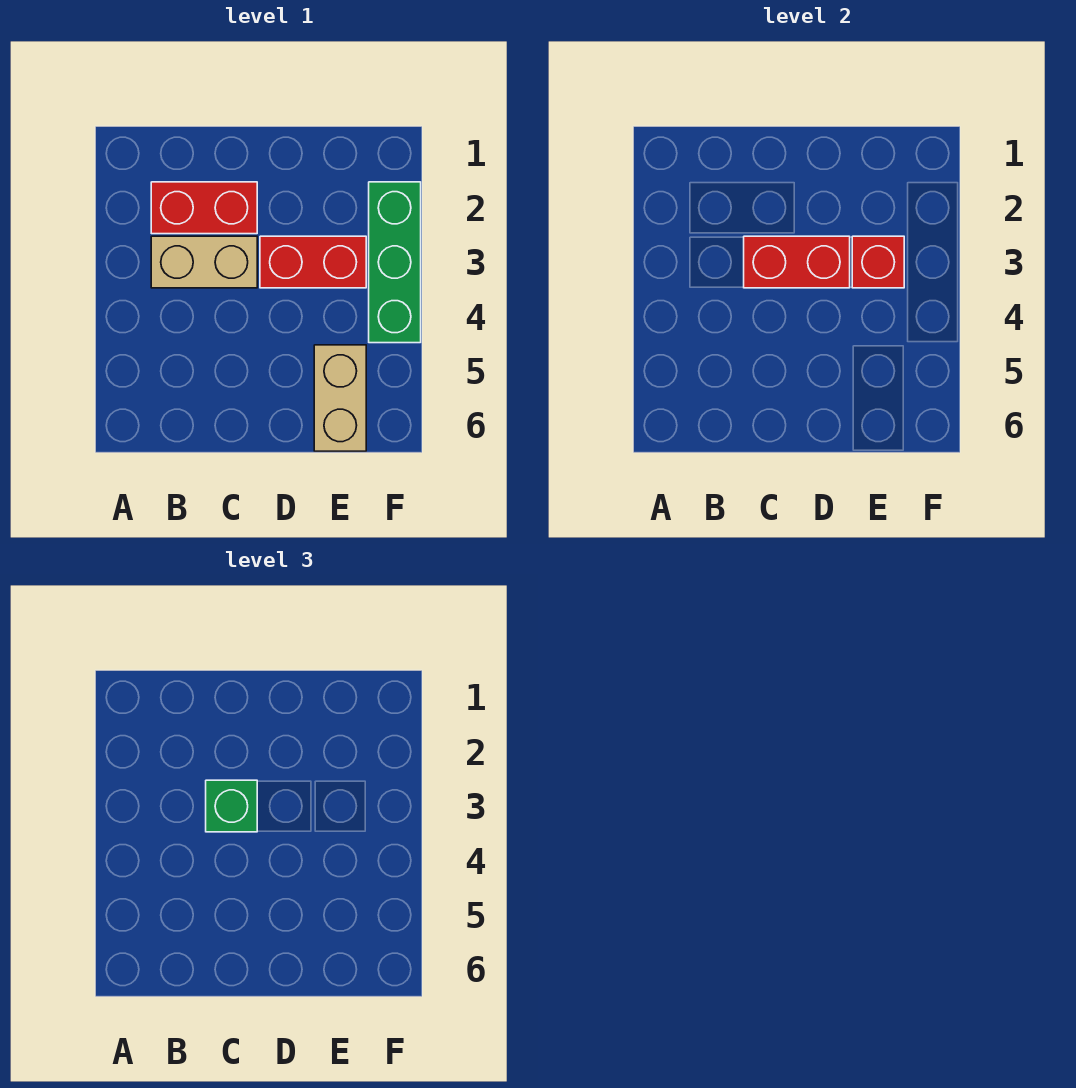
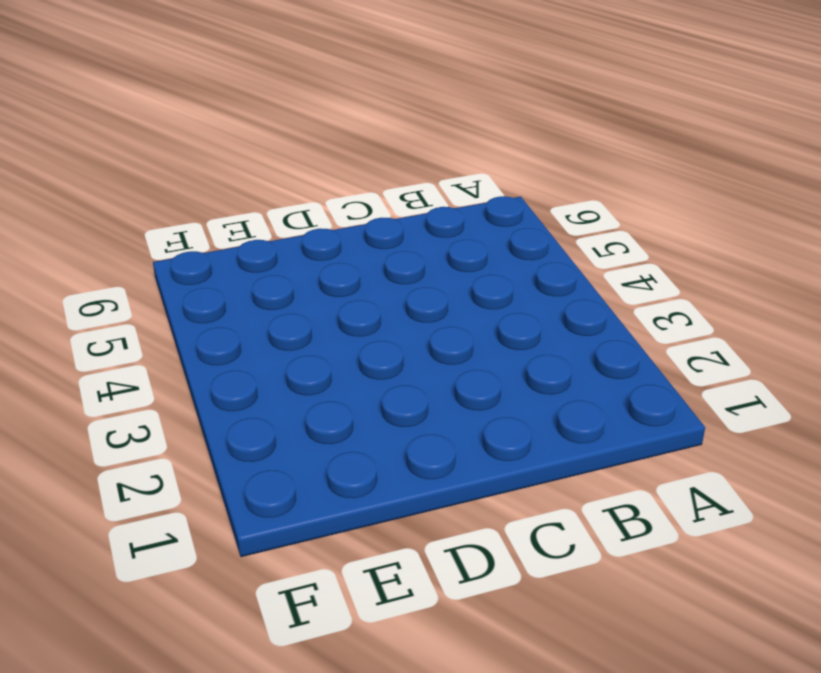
none -> red 1x2 brick [151,182,257,234]
none -> tan 1x2 brick [151,236,257,288]

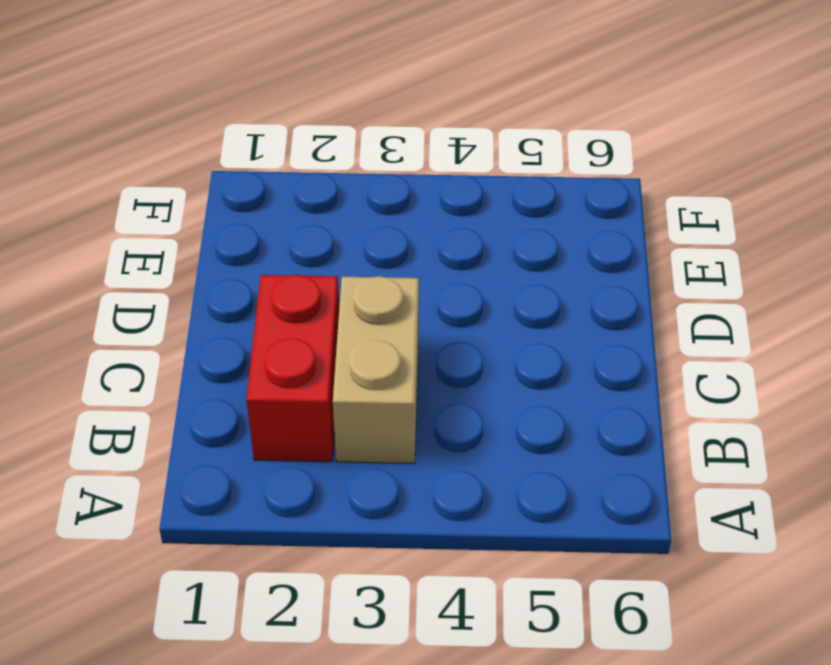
none -> red 1x2 brick [260,236,366,288]
none -> tan 1x2 brick [314,345,366,451]

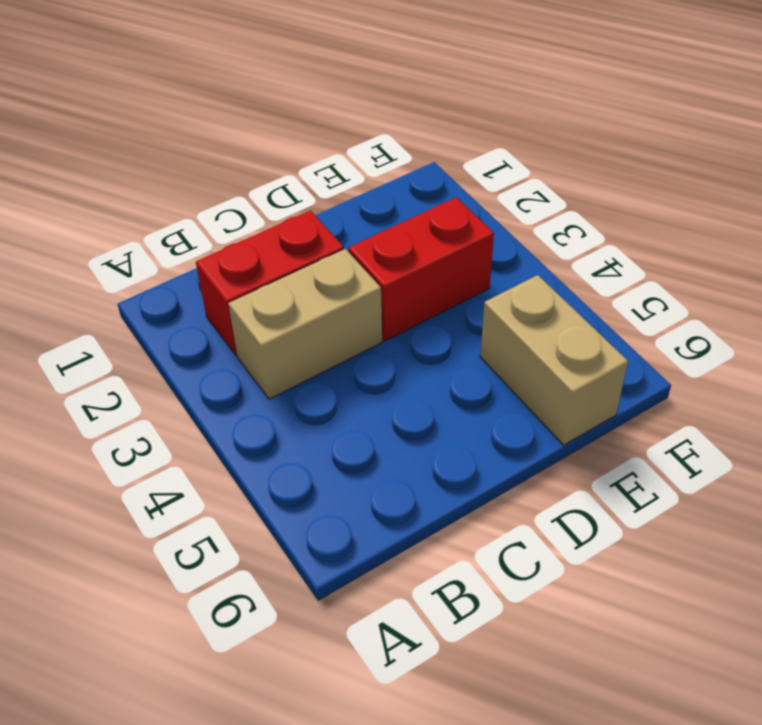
none -> green 1x3 brick [369,182,421,343]
none -> red 1x2 brick [744,236,850,288]

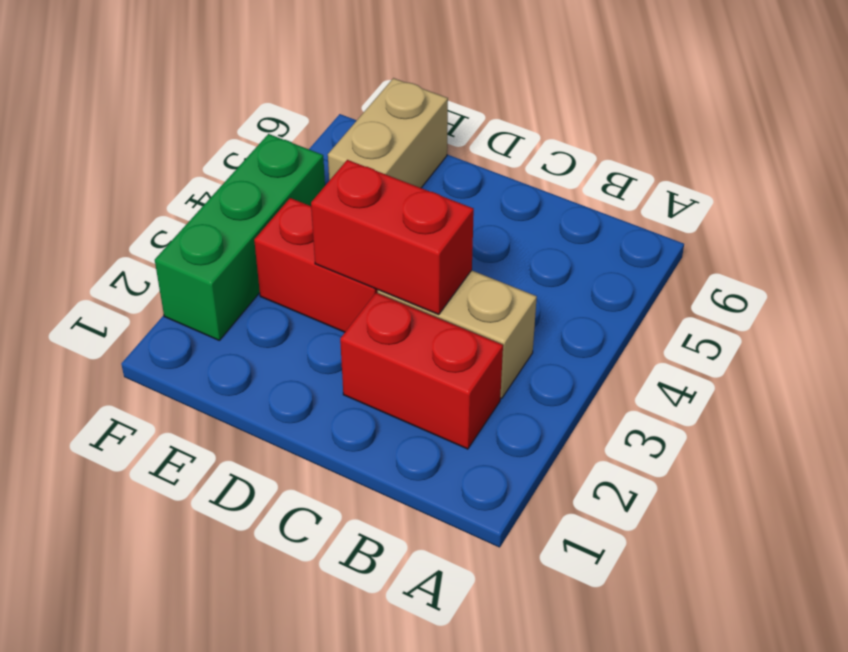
none -> red 1x1 brick [852,236,904,288]
none -> green 1x1 brick [206,780,257,832]

